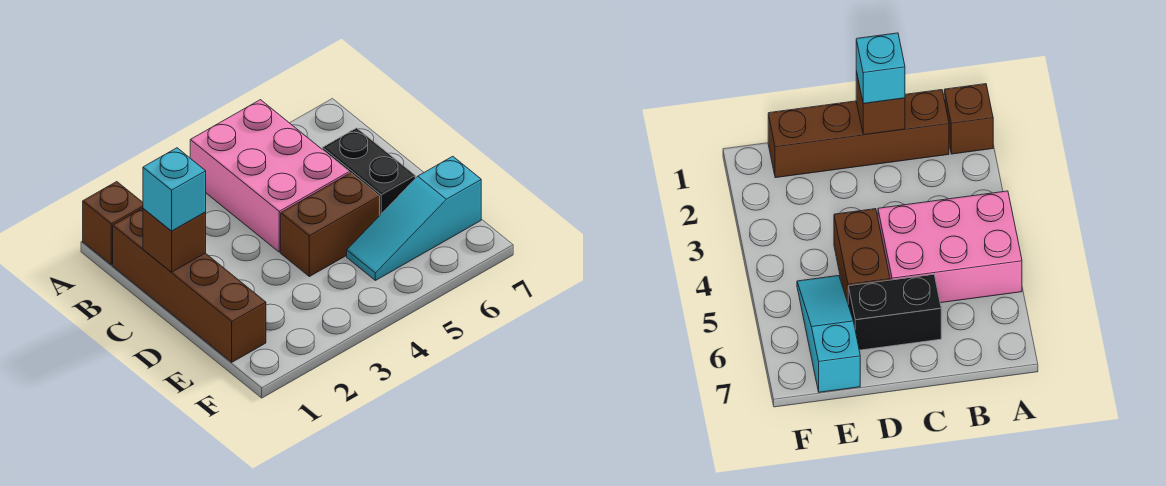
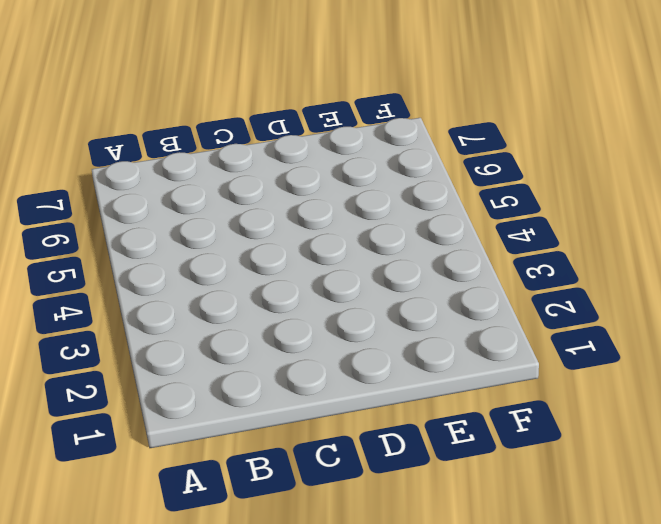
none -> brown 1x1 brick [83,182,143,265]
none -> pink 2x3 brick [190,100,349,252]

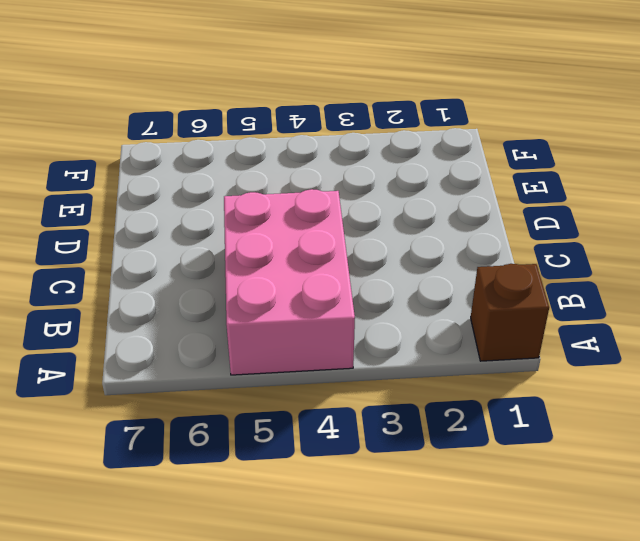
none -> brown 1x4 brick [113,208,266,362]
none -> black 1x2 brick [322,128,415,215]

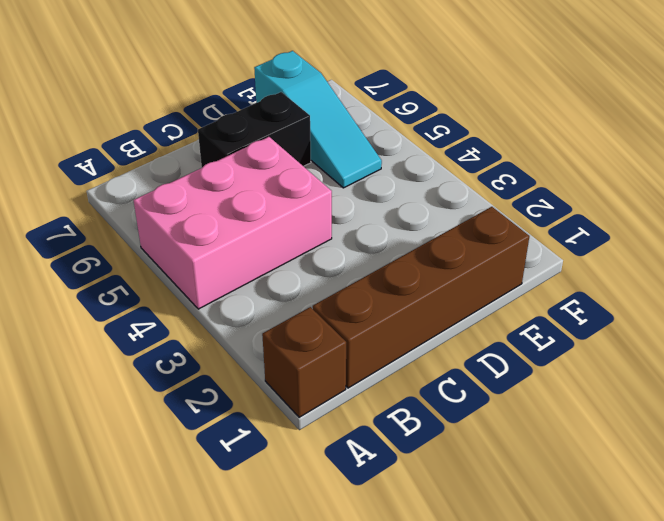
none -> brown 1x2 brick [281,173,380,277]
none -> brown 1x1 brick [143,208,206,272]

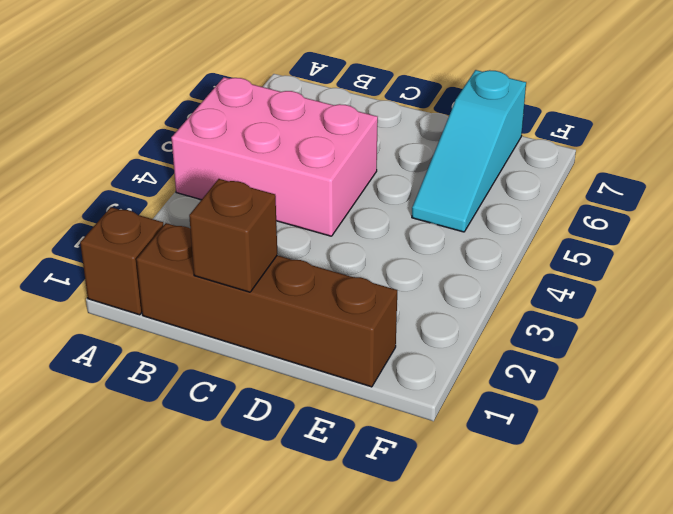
none -> black 1x2 brick [322,128,415,215]
none -> brown 1x2 brick [281,173,380,277]

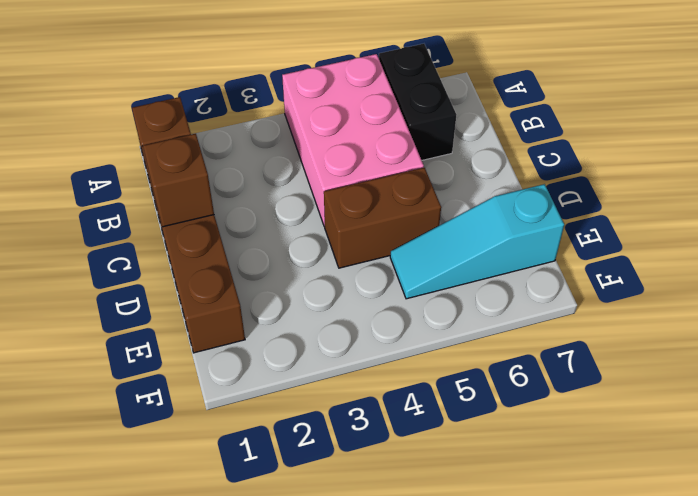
black 1x2 brick [379,44,456,160] -> black 1x2 brick moved to [322,128,415,215]
none -> cyan 1x1 brick [143,148,206,231]

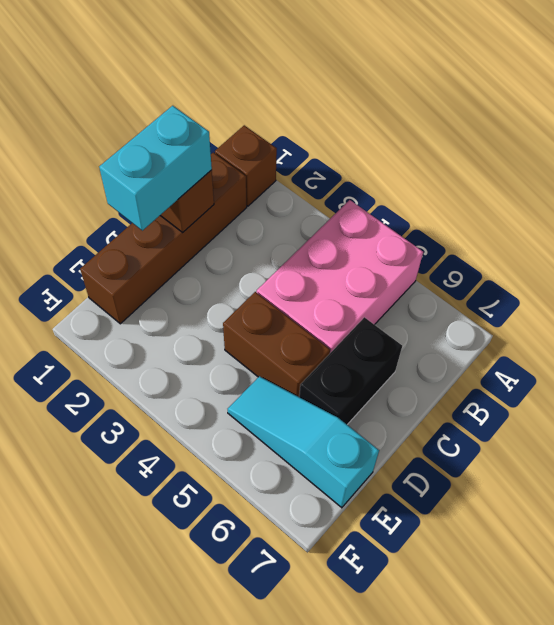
cyan 1x2 brick [99,106,212,231] -> cyan 1x1 brick [143,148,206,231]

